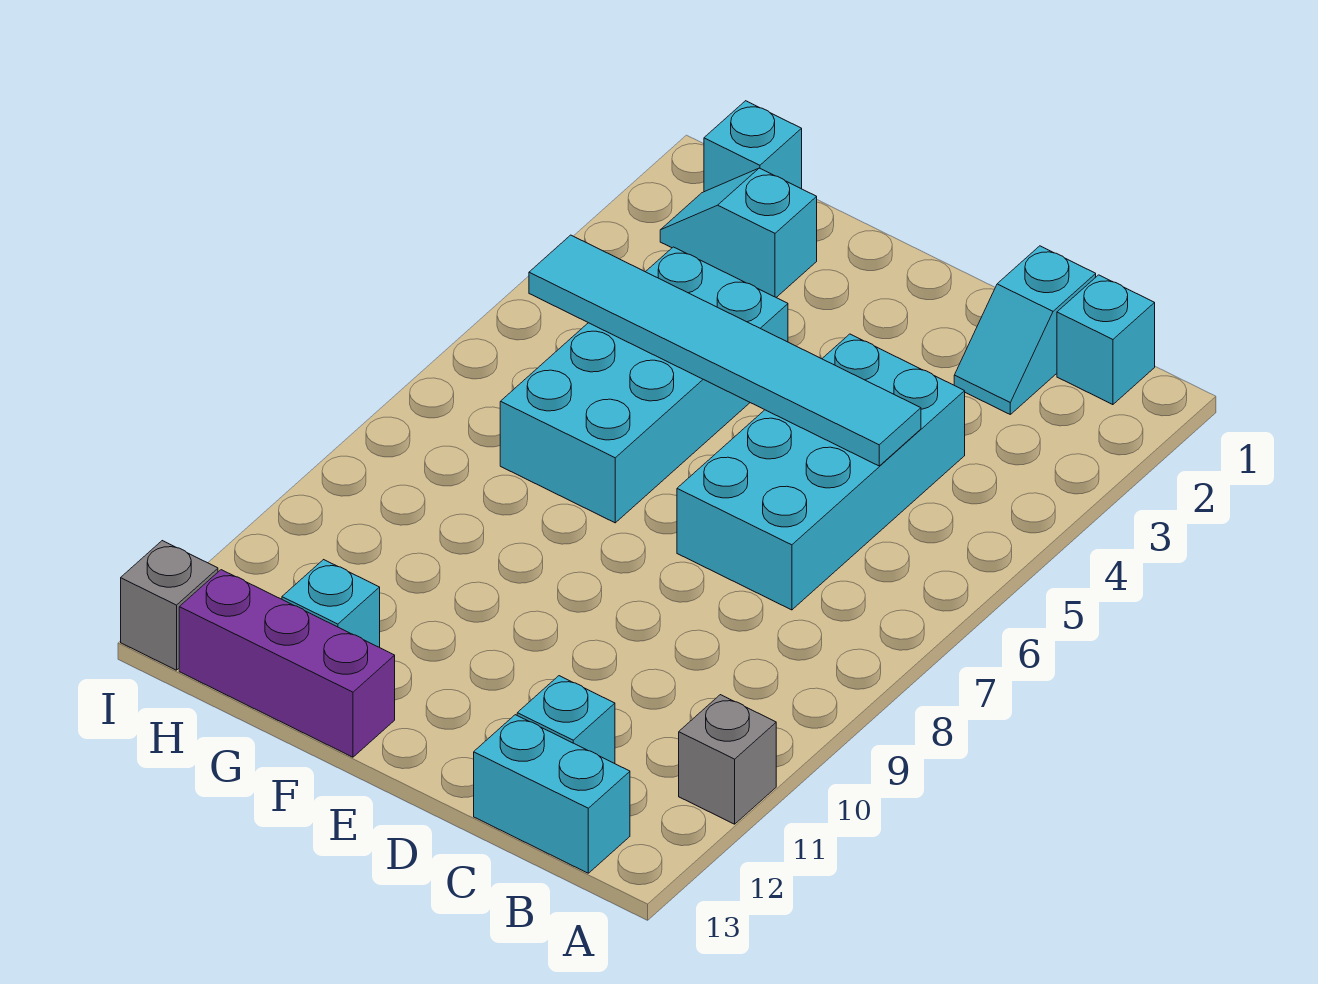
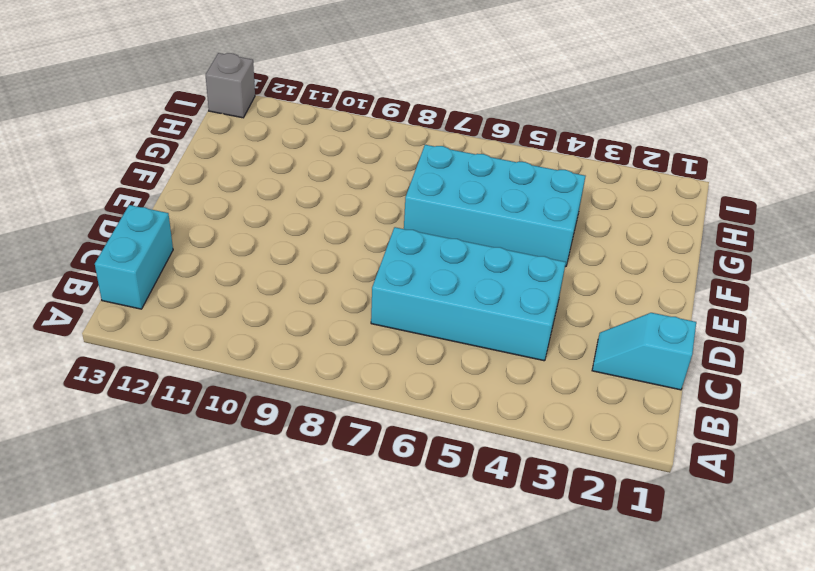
none -> grey 1x1 brick [679,695,776,824]
none -> cyan 1x1 brick [1057,275,1155,405]
none -> cyan 1x1 brick [517,676,615,764]

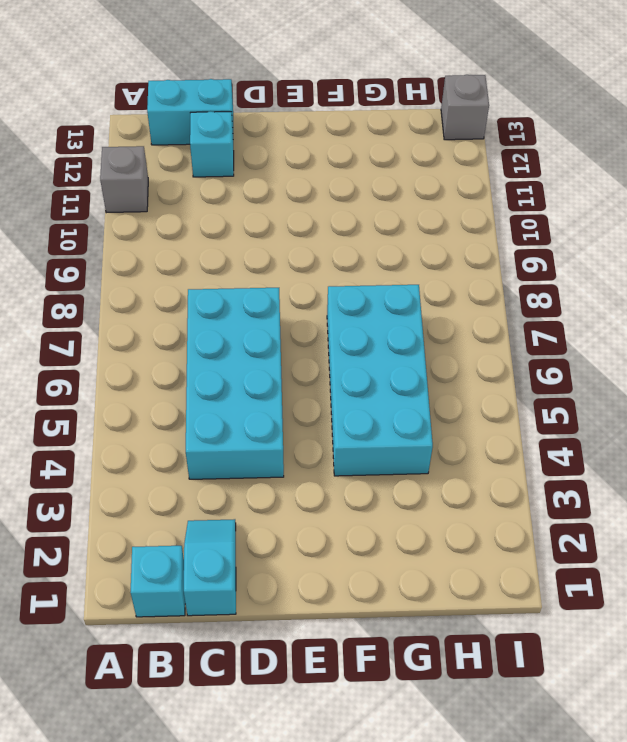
none -> purple 1x3 brick [179,570,395,757]
none -> cyan 1x2 slope [660,168,817,297]
none -> cyan 1x1 brick [282,560,380,647]

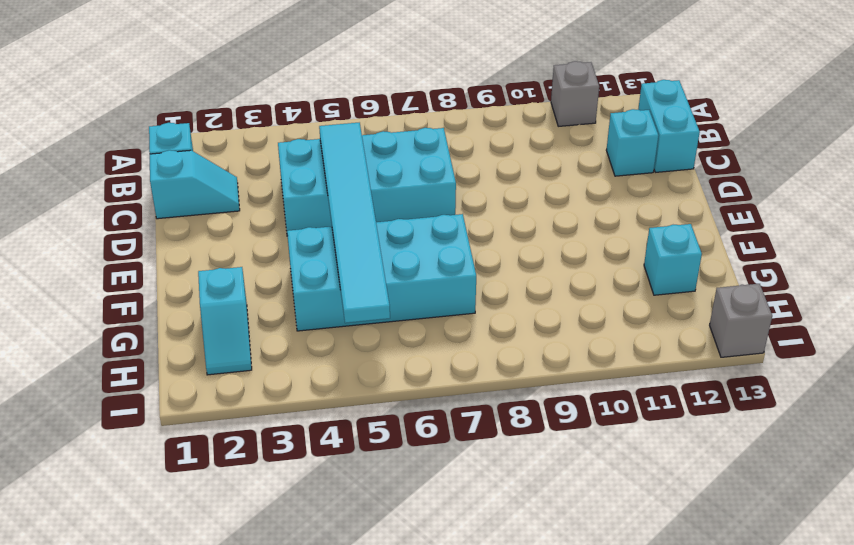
none -> purple 1x3 brick [179,570,395,757]
none -> cyan 1x1 brick [704,101,802,192]

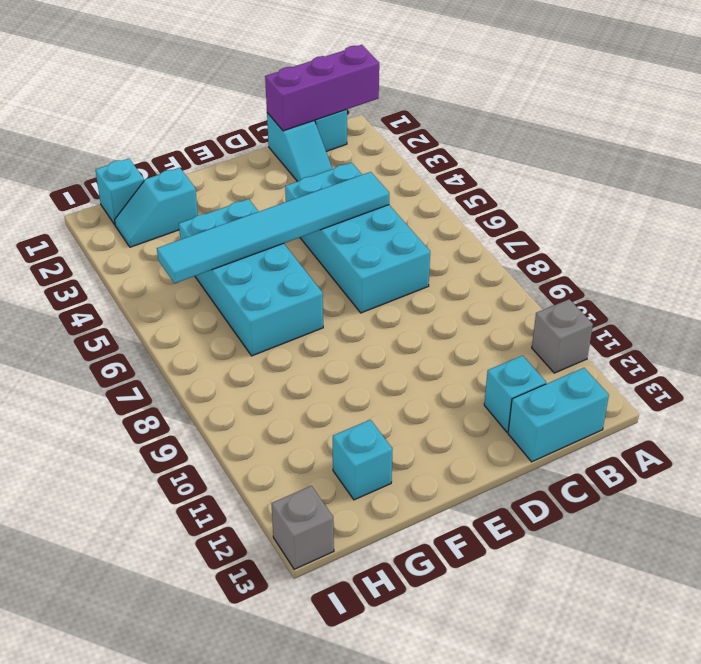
purple 1x3 brick [265,45,379,131] -> purple 1x3 brick moved to [179,570,395,757]

